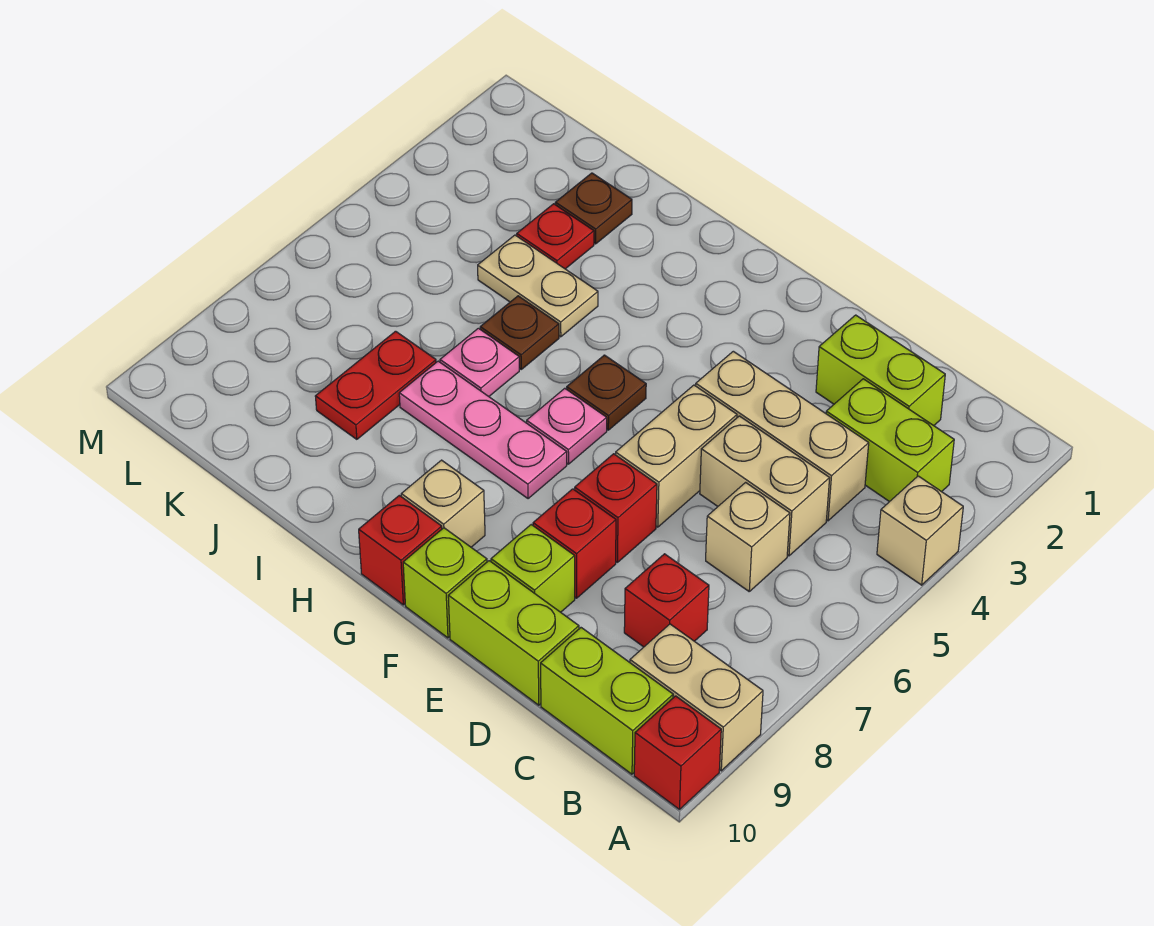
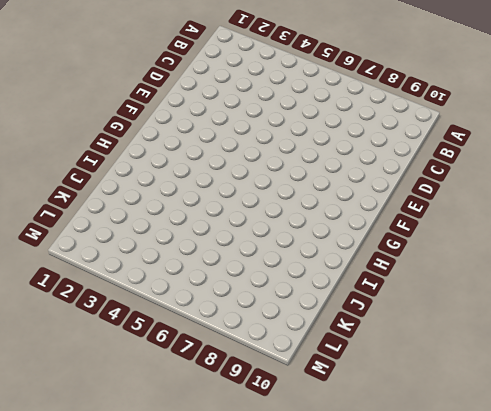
none -> tan 1x1 brick [877,476,963,585]
none -> tan 1x2 brick [630,624,763,771]
none -> red 1x1 brick [634,696,721,810]

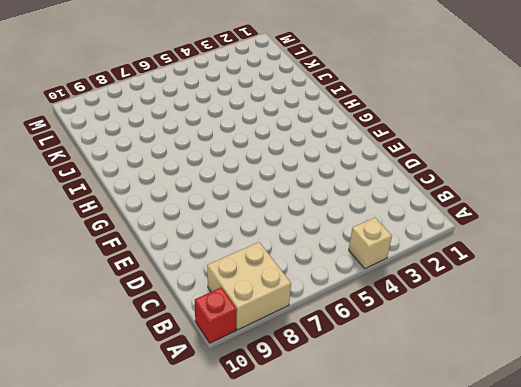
tan 2x2 brick [207,242,291,330] -> tan 1x2 brick [630,624,763,771]
none -> lime 1x2 brick [826,379,954,502]
none -> lime 1x2 brick [541,628,673,774]
none -> lime 1x2 brick [816,315,945,426]

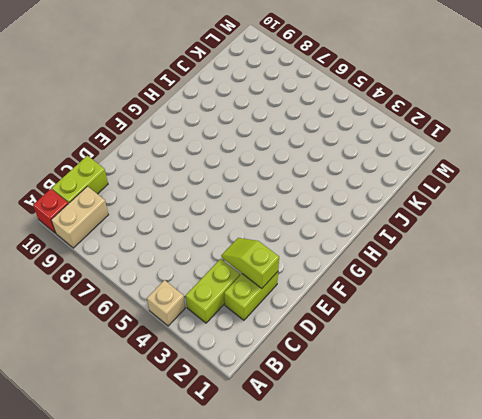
lime 1x2 slope [221,238,279,289] -> none
none -> tan 1x3 brick [696,351,869,521]
none -> tan 1x2 brick [700,416,830,556]
none -> tan 1x1 brick [706,482,790,591]

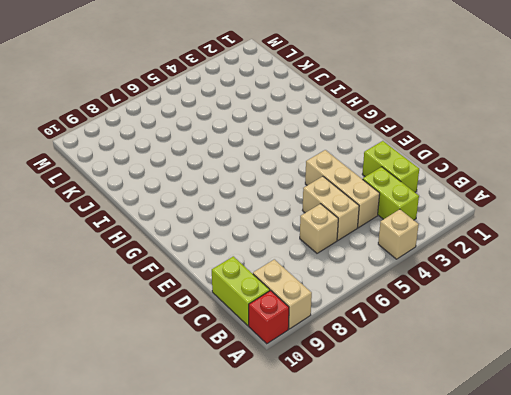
none -> red 1x1 brick [624,554,709,647]
none -> lime 1x2 brick [448,561,579,705]
none -> tan 1x2 brick [616,385,737,527]

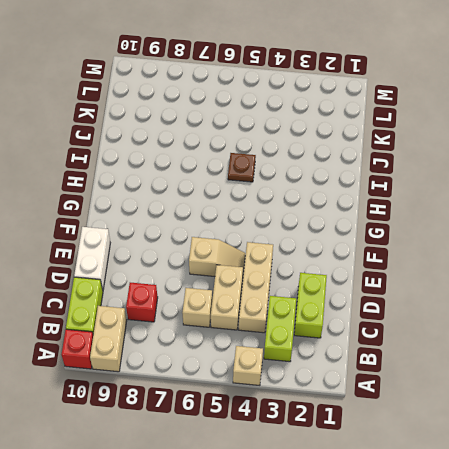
white 1x2 brick [74,227,110,290] -> lime 1x2 brick [448,561,579,705]
tan 1x2 slope [189,237,245,276] -> tan 1x2 brick [616,385,737,527]
none -> red 1x1 brick [575,454,657,562]
none -> red 1x1 brick [533,489,616,598]
none -> lime 1x1 brick [491,525,575,612]

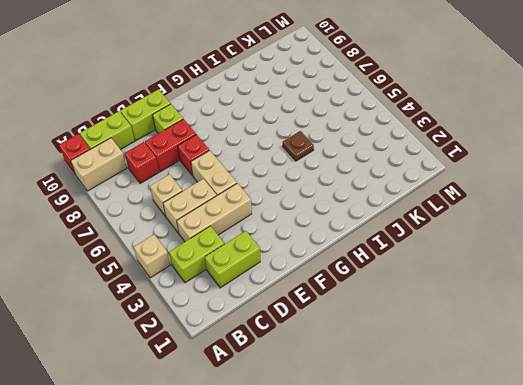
red 1x2 brick [145,119,196,172] -> red 1x1 brick [533,489,616,598]
none -> lime 1x1 brick [403,528,487,638]
none -> brown 1x1 plate [567,355,646,430]
none -> pink 1x1 plate [527,388,607,464]

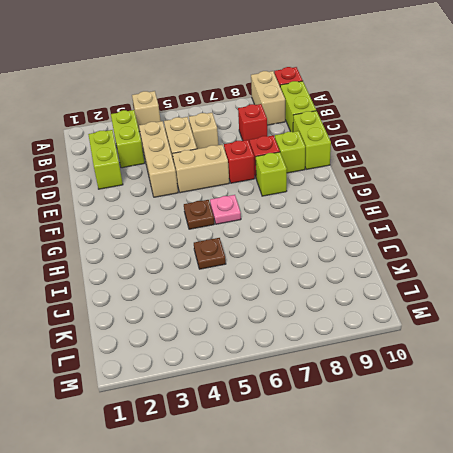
lime 1x1 brick [256,152,287,196] -> lime 1x1 brick moved to [403,528,487,638]
none -> pink 1x3 plate [399,361,567,499]
none -> tan 1x1 brick [401,460,485,547]
none -> red 1x1 brick [359,495,442,605]

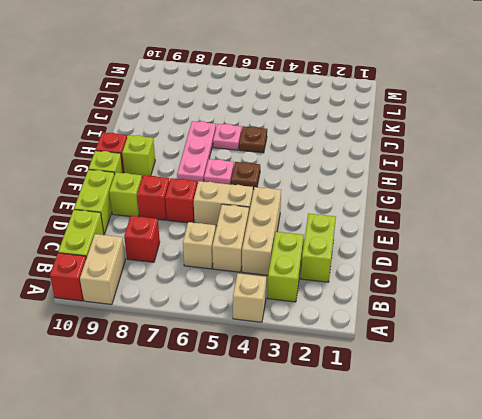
lime 1x1 brick [122,135,155,177] -> tan 1x1 brick [401,460,485,547]
none -> tan 1x2 plate [478,235,598,337]
none -> brown 1x1 plate [555,173,632,244]
none -> red 1x1 plate [517,204,594,269]

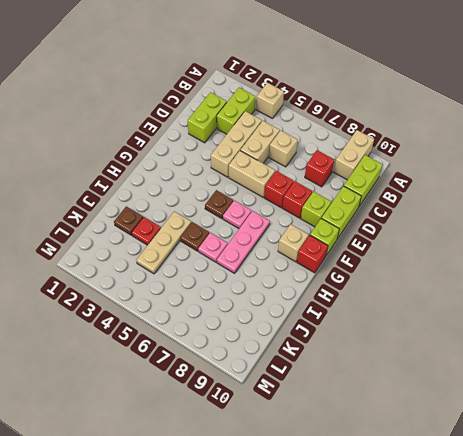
tan 1x3 plate [136,211,191,274] -> tan 1x2 plate [478,235,598,337]
none -> red 1x1 brick [634,696,721,810]
none -> red 1x2 plate [315,331,436,439]

